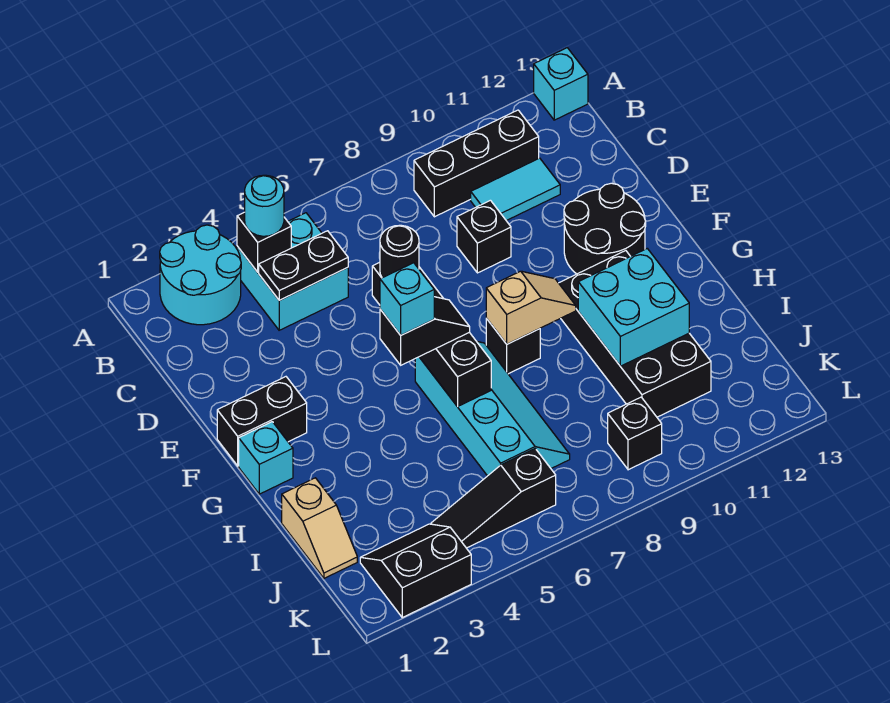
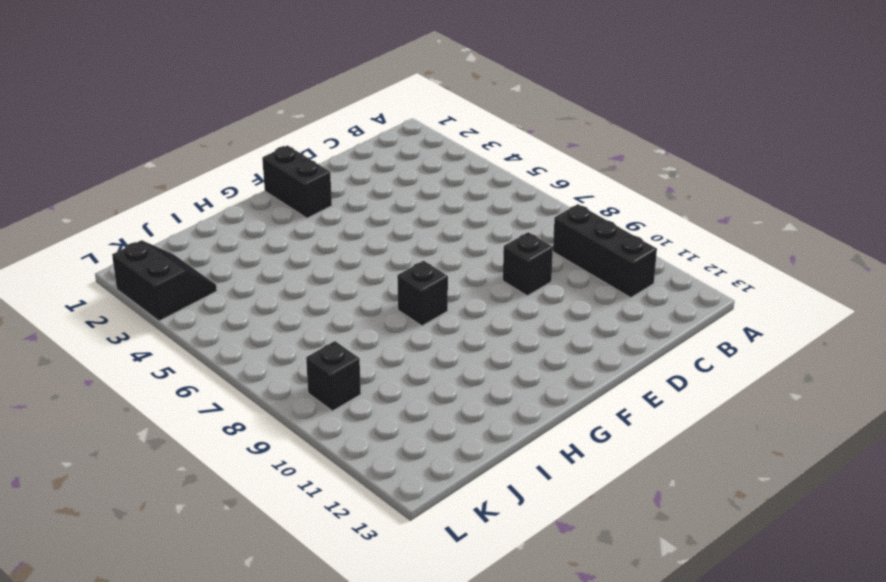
none -> cyan 2x2 round brick [160,225,241,325]
none -> cyan 1x1 brick [534,48,588,120]
none -> cyan 2x2 brick [237,213,348,330]

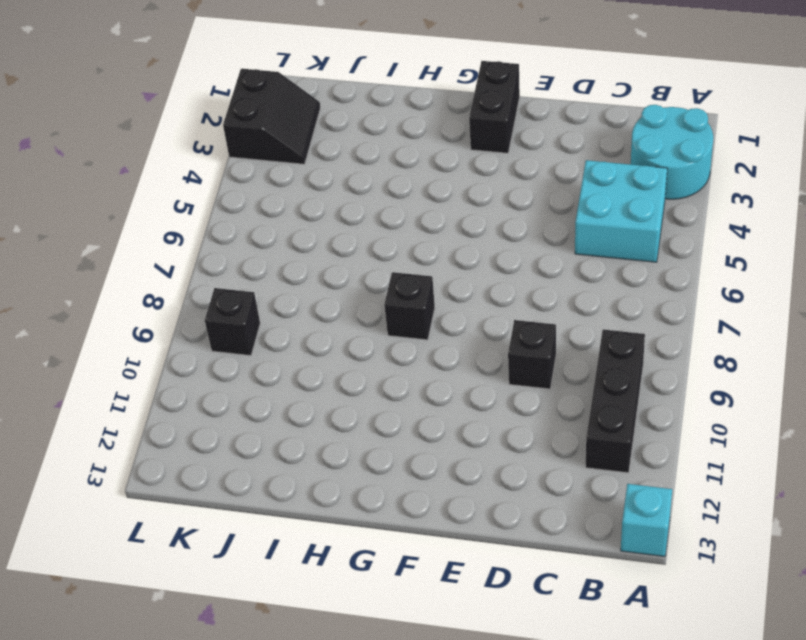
none -> cyan 1x2 tile [471,158,560,221]
none -> black 2x2 round brick [564,183,646,274]
none -> cyan 1x1 brick [239,422,293,494]

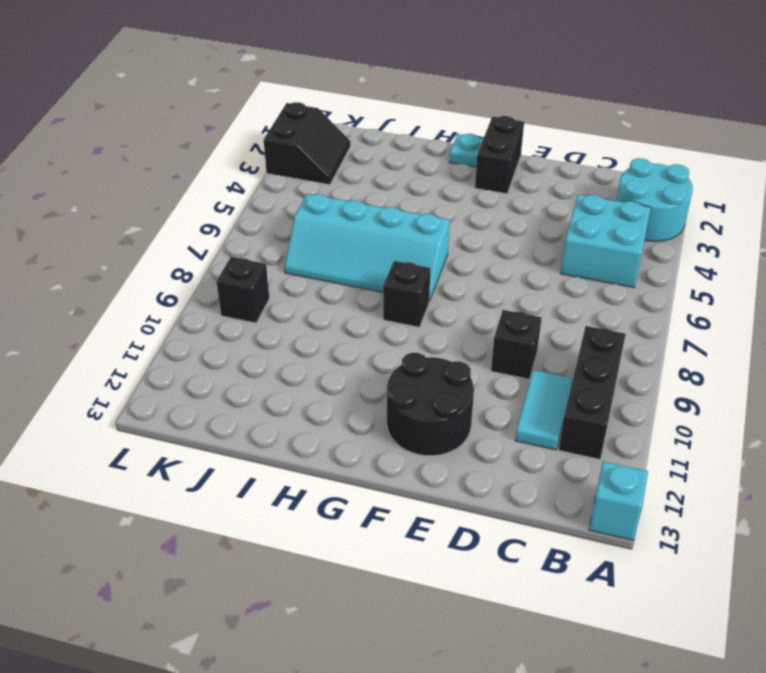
cyan 1x1 plate [449,134,483,167] -> cyan 1x1 brick [239,422,293,494]
none -> black 2x4 brick [559,251,711,417]
none -> tan 1x2 slope [282,478,357,578]
none -> black 1x3 slope [431,449,556,548]

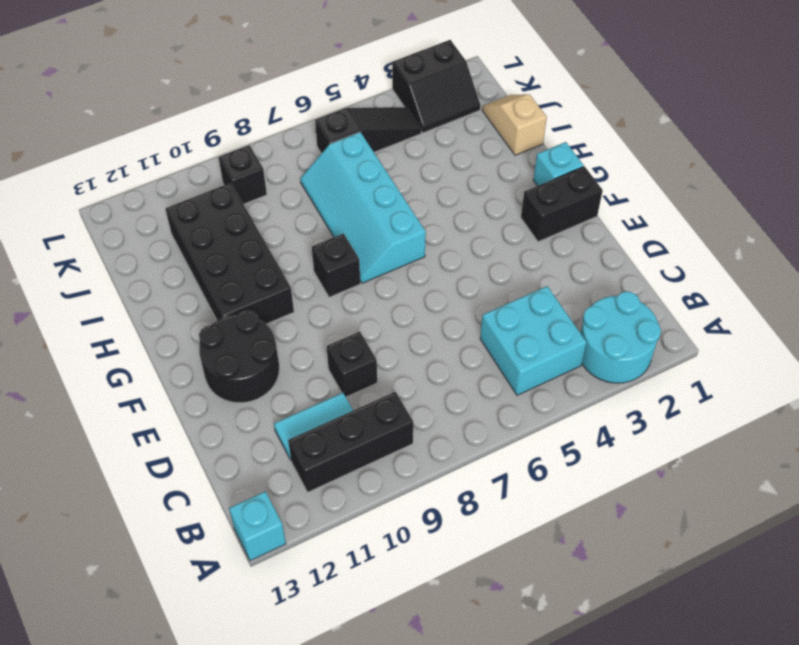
none -> black 1x1 brick [237,212,291,272]
none -> black 1x2 plate [259,231,348,300]
none -> black 1x4 brick [372,262,491,407]

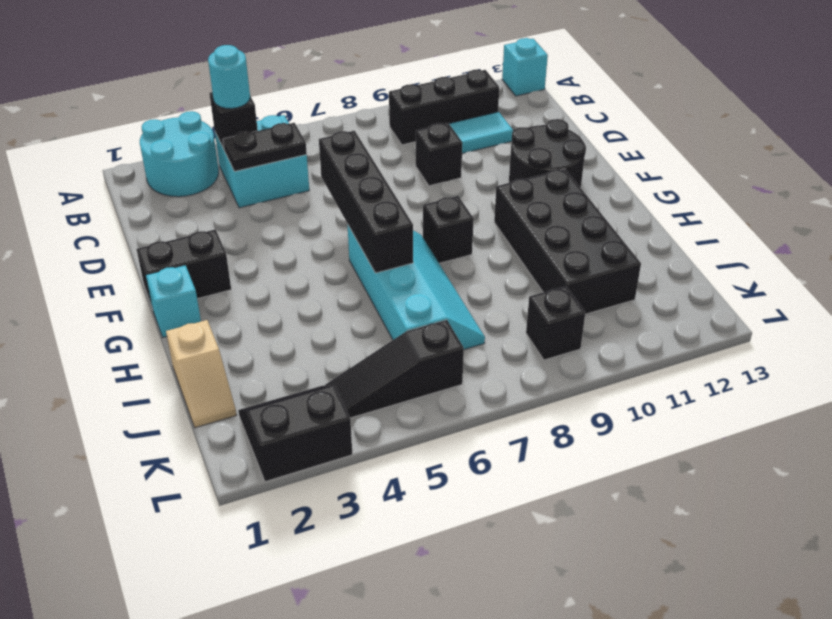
none -> tan 1x2 slope [486,271,576,344]
none -> cyan 2x2 brick [578,249,689,366]
none -> black 1x1 round brick [380,225,419,278]

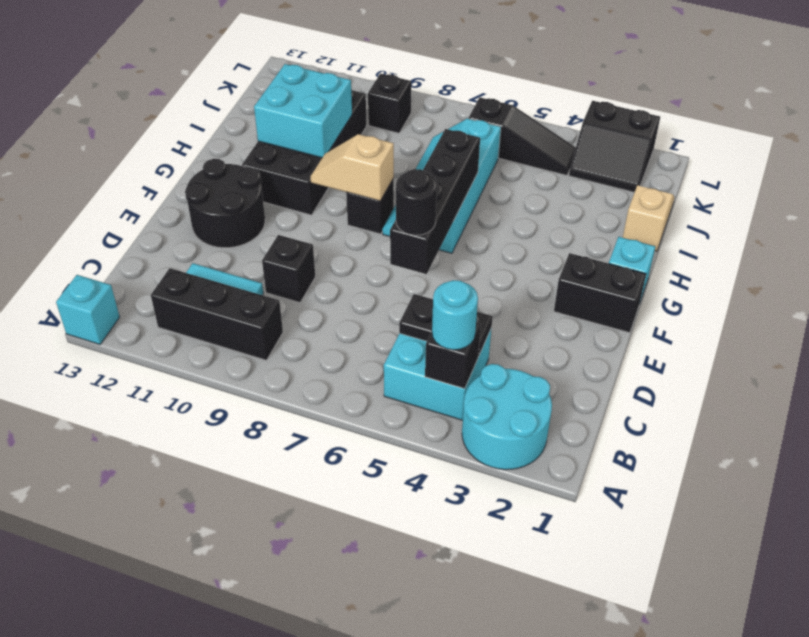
none -> black 1x2 slope [380,297,470,365]
none -> cyan 1x1 brick [380,263,434,335]

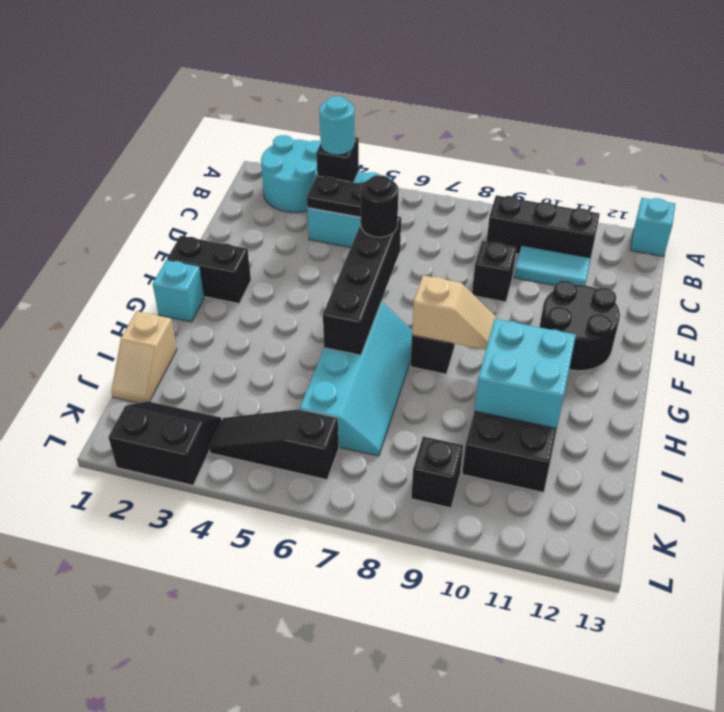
none -> black 1x2 slope [380,297,470,365]
none -> cyan 1x1 brick [380,263,434,335]

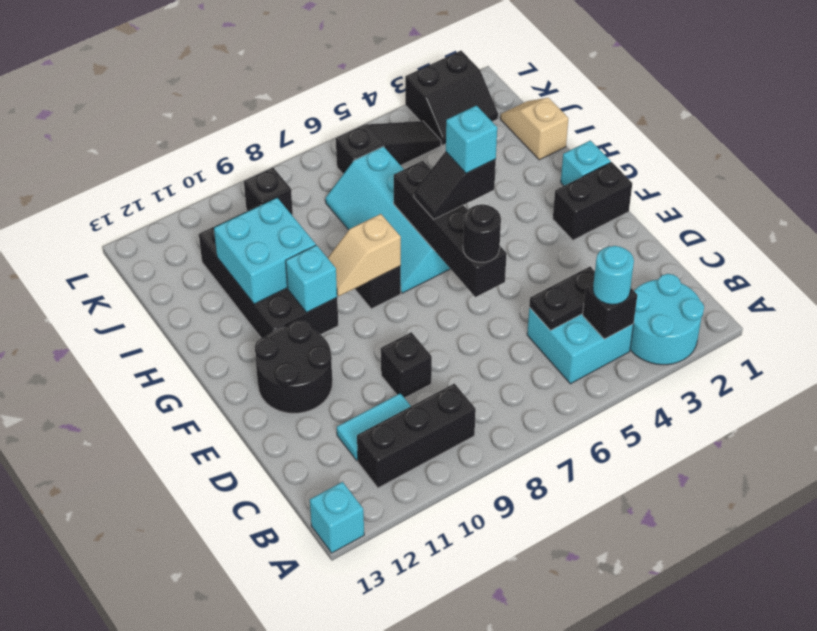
cyan 1x1 brick [286,245,337,312] -> none

